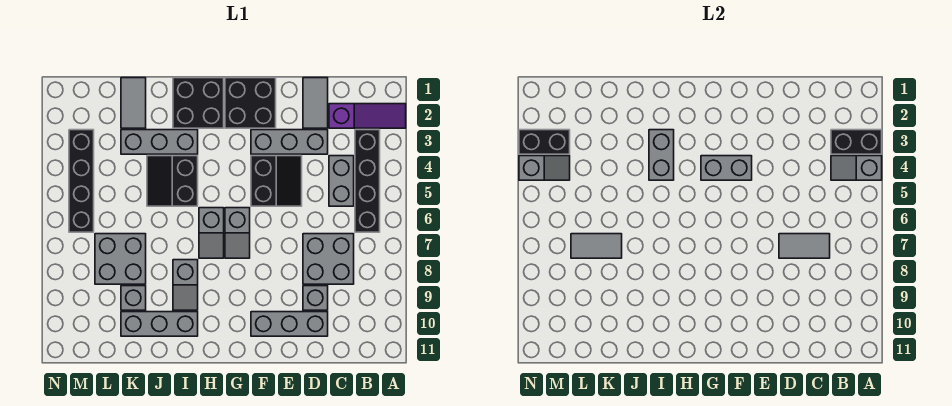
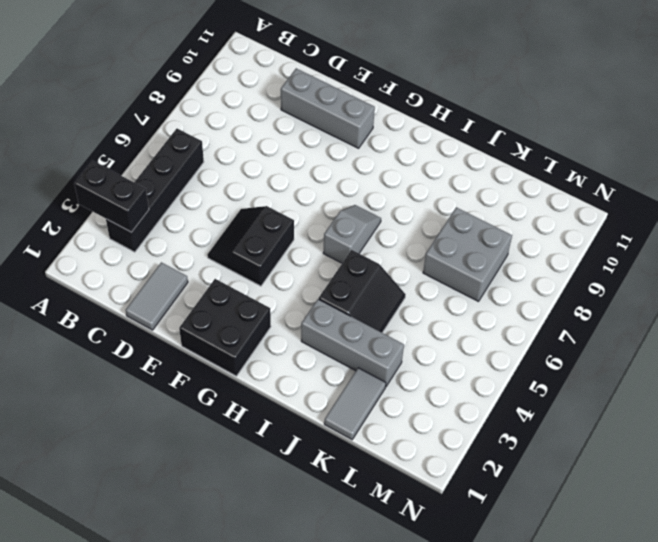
none -> purple 1x3 slope [329,104,406,128]
none -> grey 1x2 brick [329,156,354,206]
none -> grey 2x2 brick [303,234,354,284]

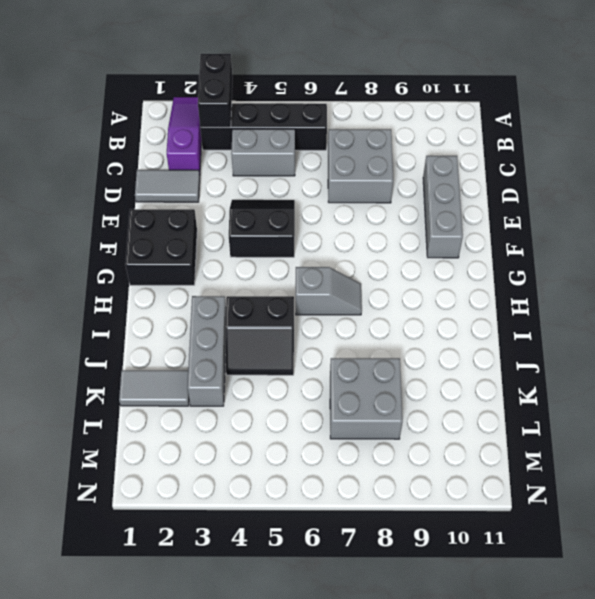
none -> grey 1x3 brick [251,130,328,154]
none -> grey 1x1 brick [303,286,328,310]
none -> grey 1x2 slope [225,208,250,258]

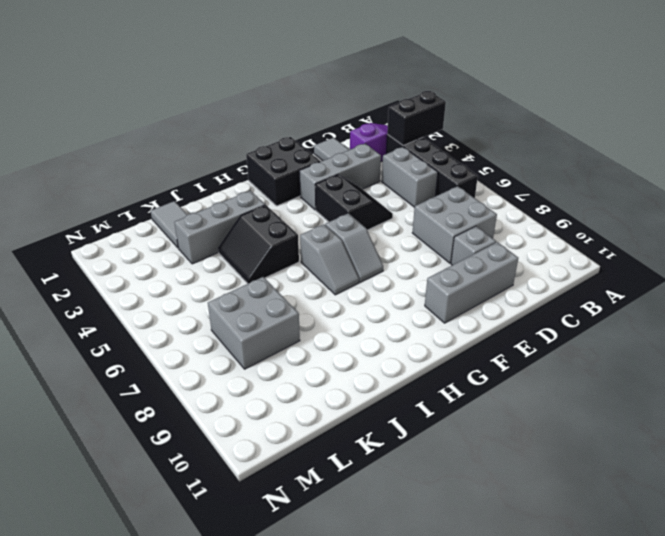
none -> black 2x2 brick [173,78,224,128]
none -> grey 1x2 slope [173,260,198,310]
none -> grey 1x3 brick [121,312,198,336]

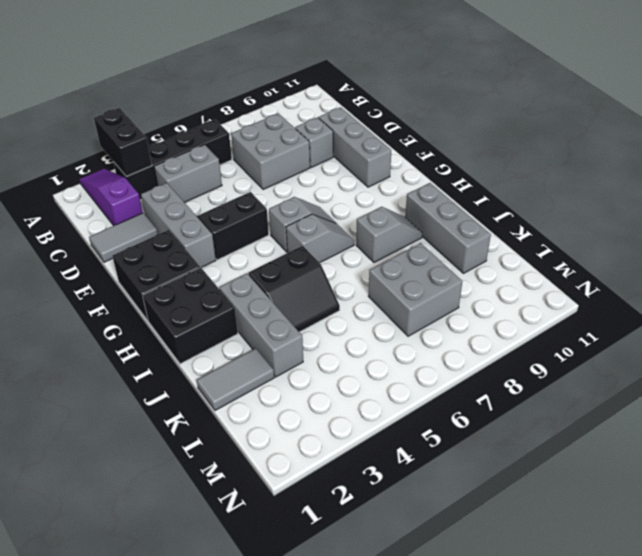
none -> grey 1x1 brick [121,286,146,310]
none -> black 1x4 brick [69,130,94,232]
none -> grey 1x2 slope [831,156,882,180]

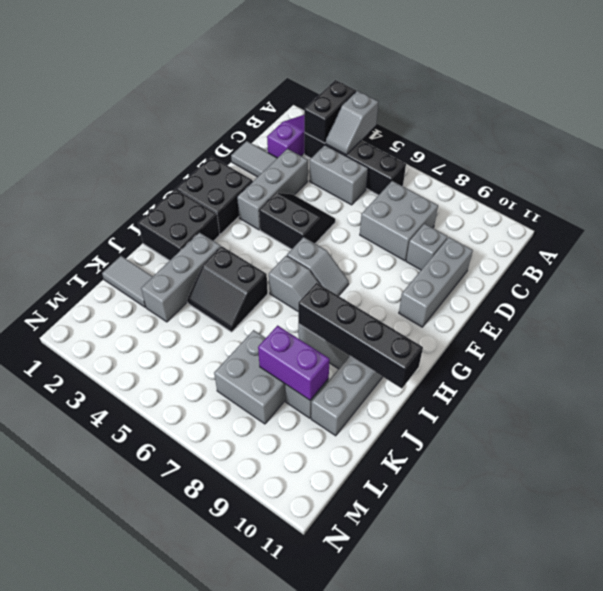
black 1x4 brick [298,283,423,389] -> black 1x4 brick moved to [69,130,94,232]
purple 1x2 brick [258,326,330,400] -> none
none -> grey 1x2 tile [779,234,830,258]
none -> grey 1x2 brick [701,156,752,180]
none -> grey 1x2 brick [649,130,674,180]

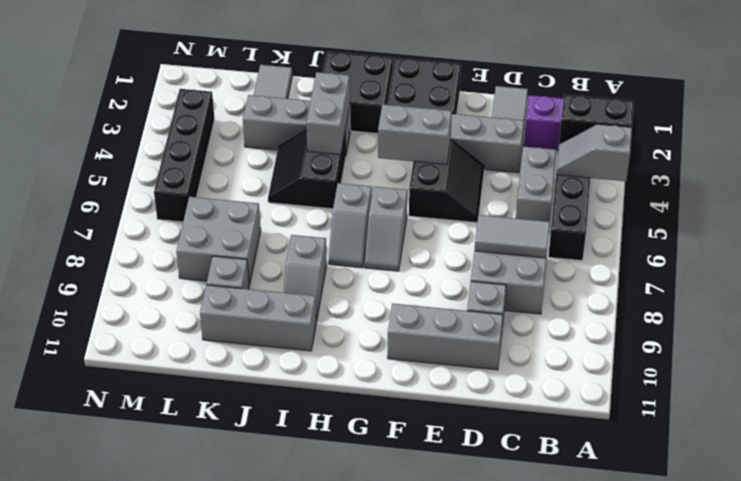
none -> grey 1x2 tile [571,234,622,258]
none -> black 1x2 brick [519,130,570,154]
none -> grey 1x2 slope [519,156,570,180]

